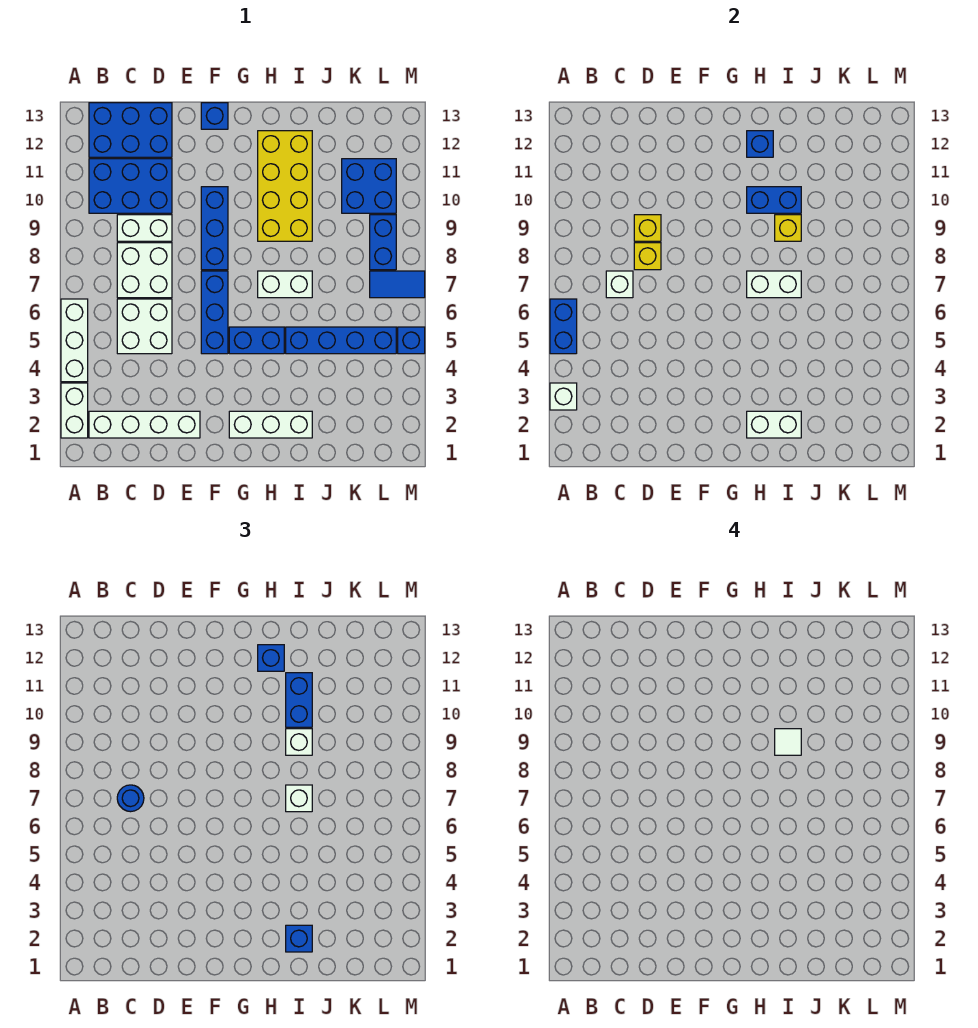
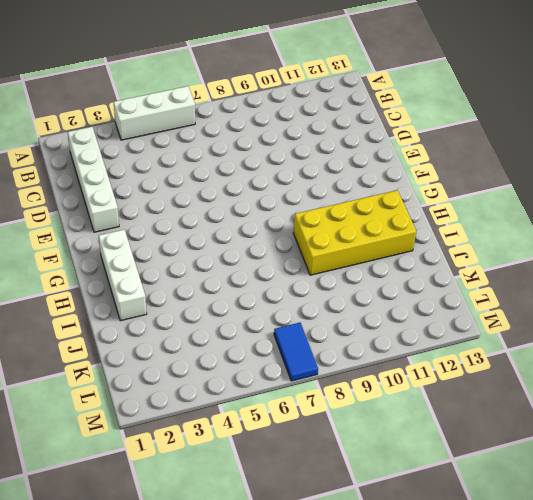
none -> white 1x2 brick [61,383,88,438]
none -> blue 2x3 brick [89,159,172,213]
none -> blue 2x3 brick [89,103,172,157]
none -> white 2x2 brick [117,299,172,354]

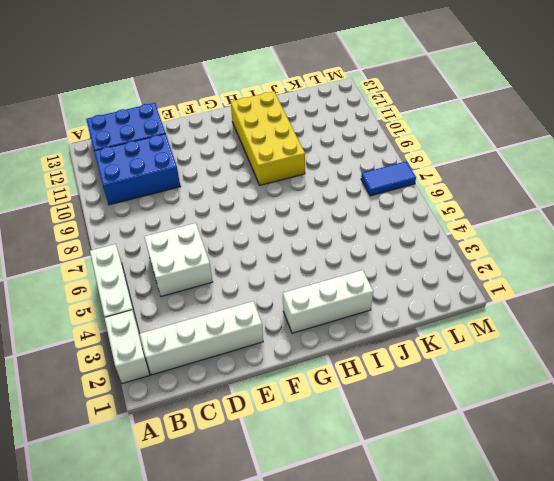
none -> white 2x2 brick [117,243,172,298]
none -> white 1x2 brick [117,215,172,241]
none -> blue 1x3 brick [201,271,228,354]
none -> blue 1x3 brick [201,187,228,270]

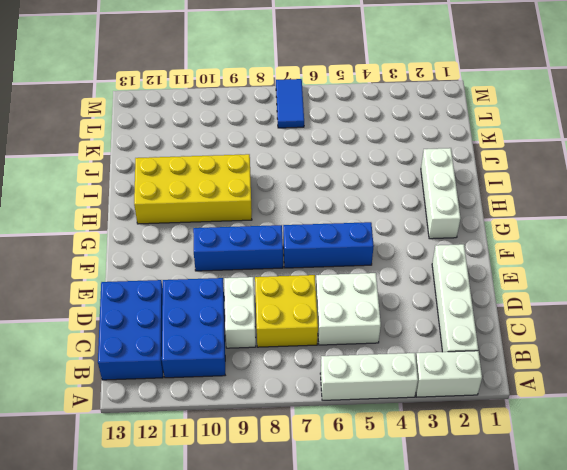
yellow 2x2 brick [255,275,318,347] -> white 2x2 brick [117,243,172,298]
none -> blue 1x1 brick [201,103,228,129]
none -> blue 1x2 brick [229,327,284,354]
none -> white 1x2 brick [258,271,312,298]
none -> blue 1x4 brick [286,327,396,354]

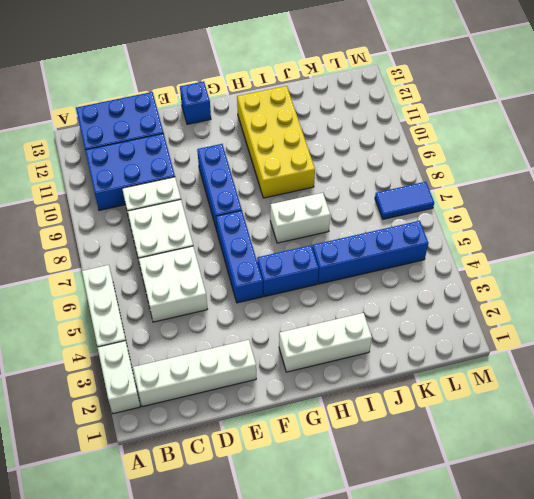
none -> blue 2x2 brick [342,159,396,213]
none -> blue 1x2 brick [370,215,396,270]
none -> blue 1x1 brick [398,327,425,354]
none -> white 1x1 brick [550,383,577,410]

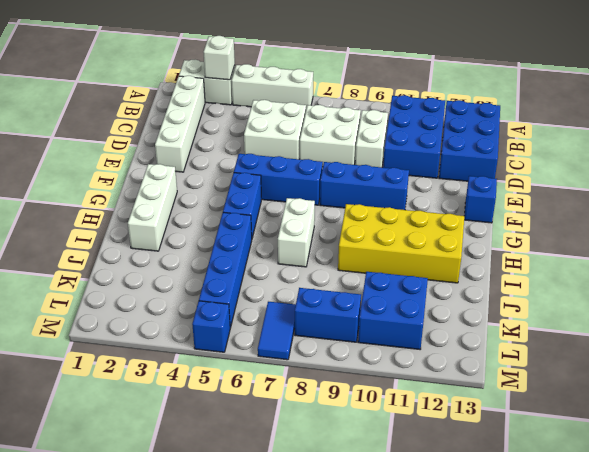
none -> blue 1x2 brick [550,299,577,354]
none -> white 1x1 brick [606,271,633,298]
none -> yellow 1x1 brick [634,243,661,270]
none -> yellow 1x1 brick [634,215,661,241]

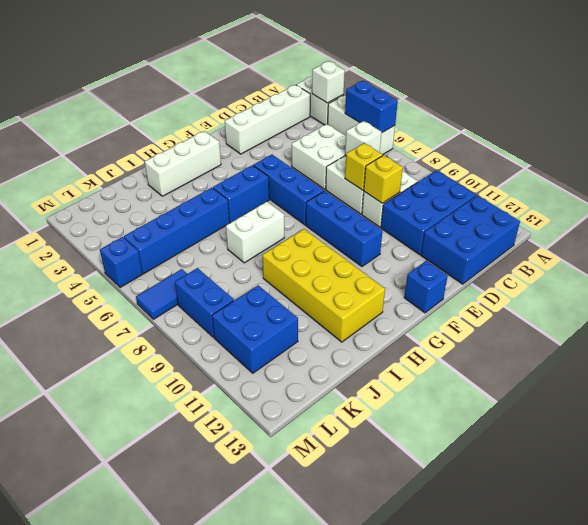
none -> white 1x2 brick [747,411,801,438]
none -> white 1x2 brick [747,271,801,298]
none -> blue 1x2 brick [747,187,801,213]
none -> blue 1x1 brick [747,131,773,157]

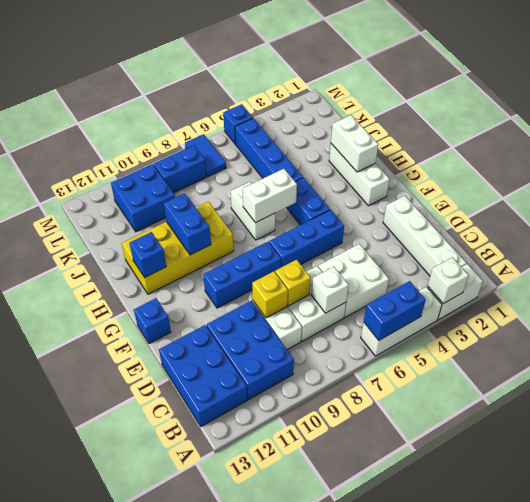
white 1x2 brick [243,169,297,223] -> white 1x2 brick turned to [747,271,801,298]
none -> yellow 1x1 brick [775,215,801,241]
none -> blue 1x1 round brick [117,785,144,812]
none -> blue 1x1 brick [258,645,284,671]
none -> blue 1x1 brick [286,925,312,952]

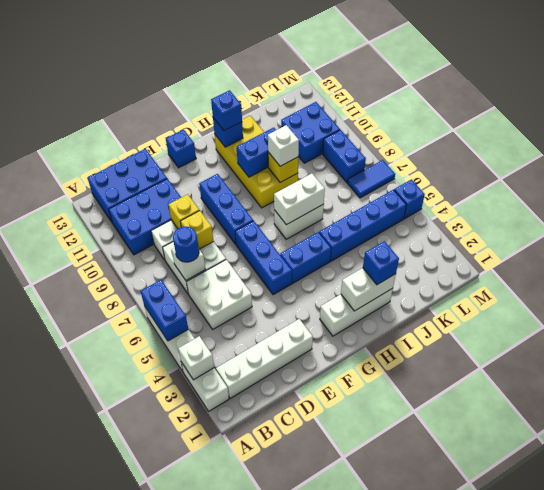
none -> white 1x1 brick [286,785,312,812]
none -> blue 1x2 brick [286,673,312,727]
none -> white 1x1 tile [775,729,801,755]

